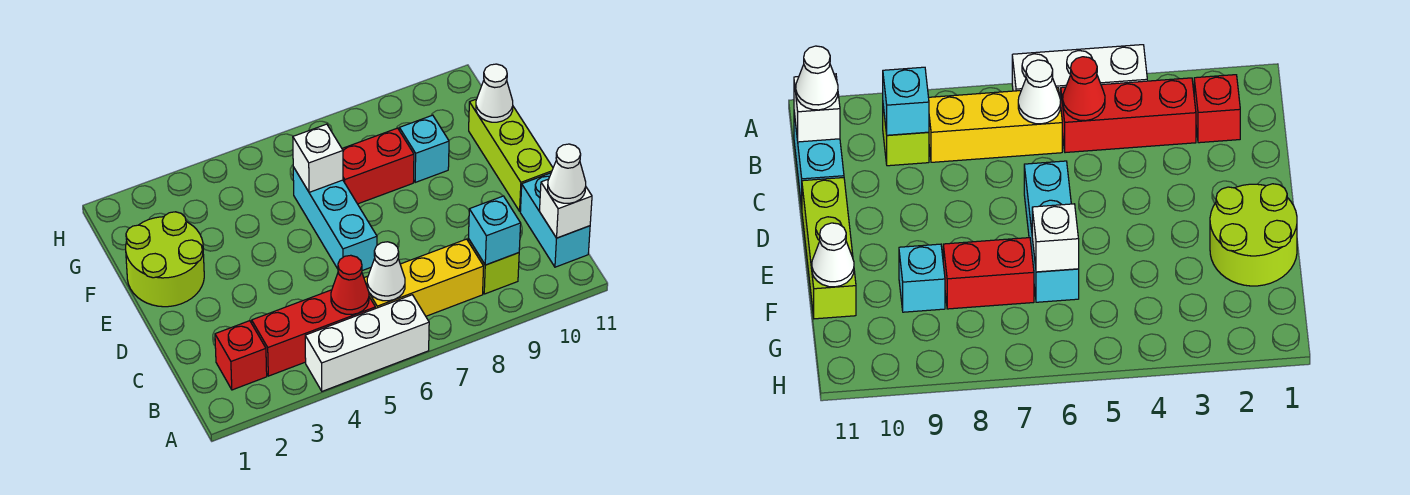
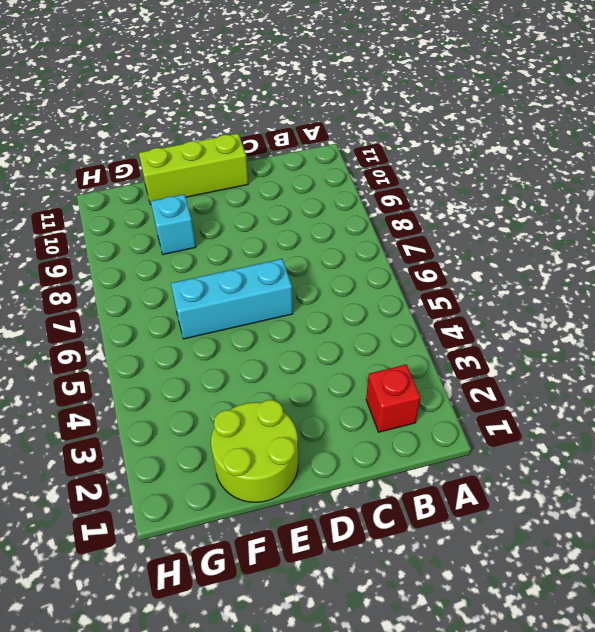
none -> white 1x3 brick [305,295,429,391]
none -> red 1x3 brick [252,290,375,376]
none -> yellow 1x3 brick [364,239,484,316]

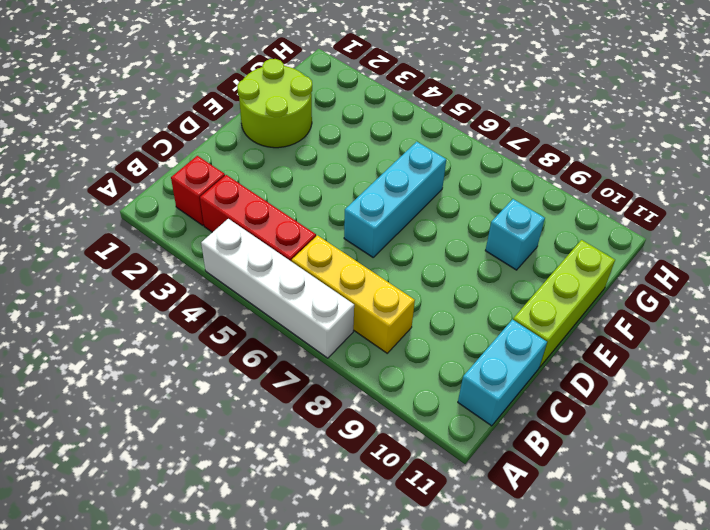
white 1x4 brick [201,219,354,358] -> white 1x3 brick [305,295,429,391]
none -> lime 1x1 brick [468,239,519,294]
none -> red 1x2 brick [342,128,414,204]
none -> red 1x1 cone [331,255,369,315]

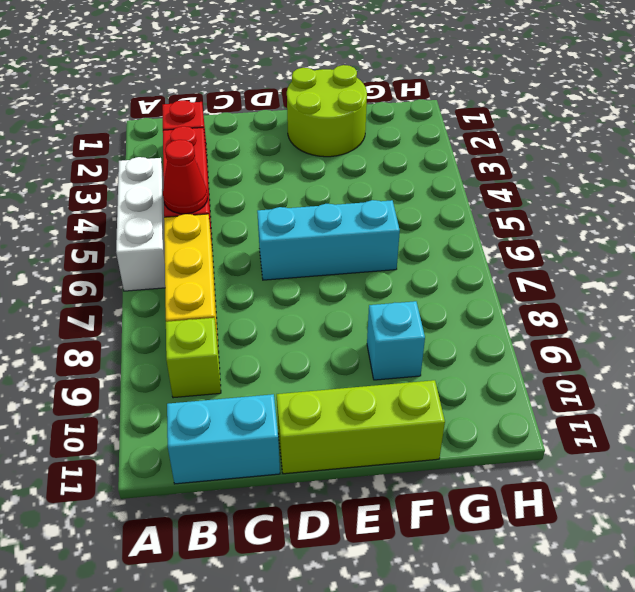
none -> red 1x2 brick [342,128,414,204]
none -> white 1x1 cone [367,242,405,301]
none -> cyan 1x1 brick [469,196,521,265]

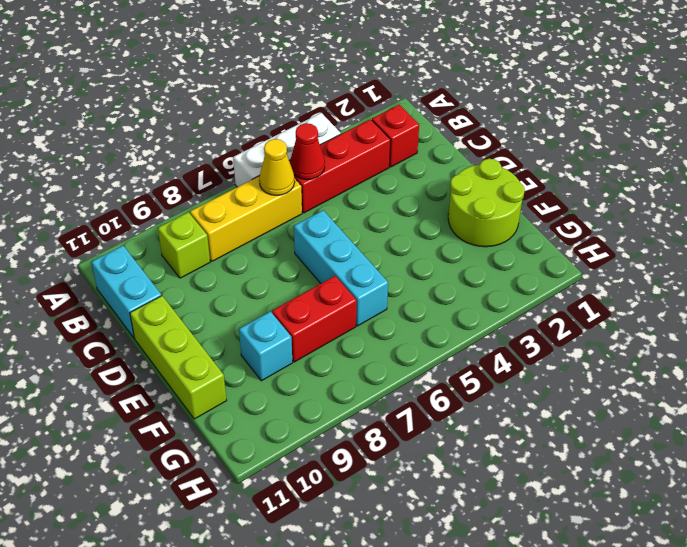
yellow 1x1 cone [259,139,295,195] -> white 1x1 cone [367,242,405,301]
none -> cyan 1x1 brick [469,196,521,265]
none -> white 1x1 brick [540,179,592,238]
none -> white 1x1 brick [293,124,343,192]

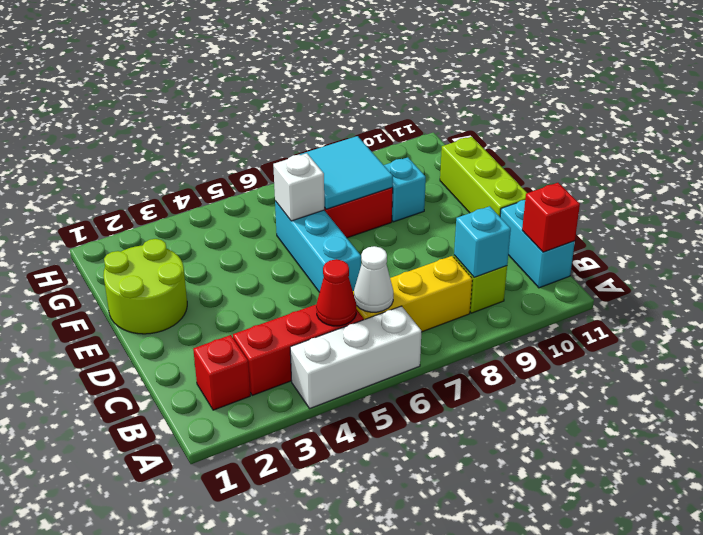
red 1x1 brick [522,183,580,252] -> white 1x1 brick [540,179,592,238]
cyan 2x2 tile [299,136,393,209] -> none
none -> white 1x1 cone [476,64,513,122]
none -> white 1x1 cone [548,144,586,203]

